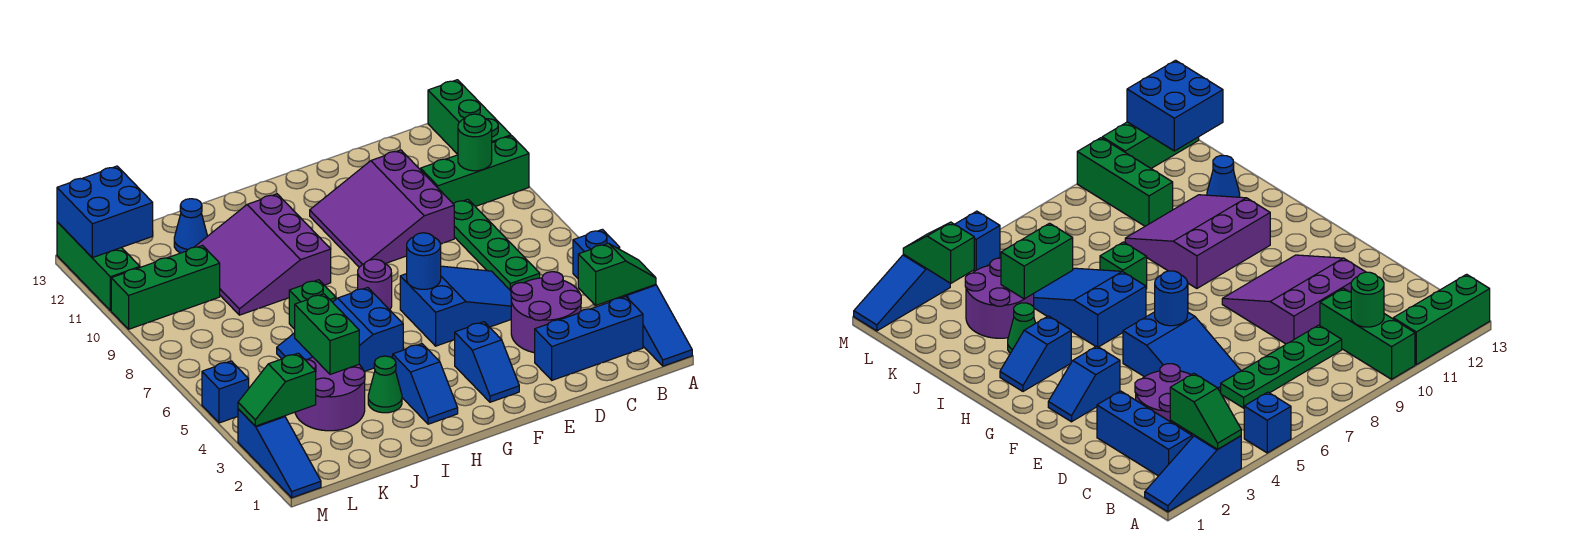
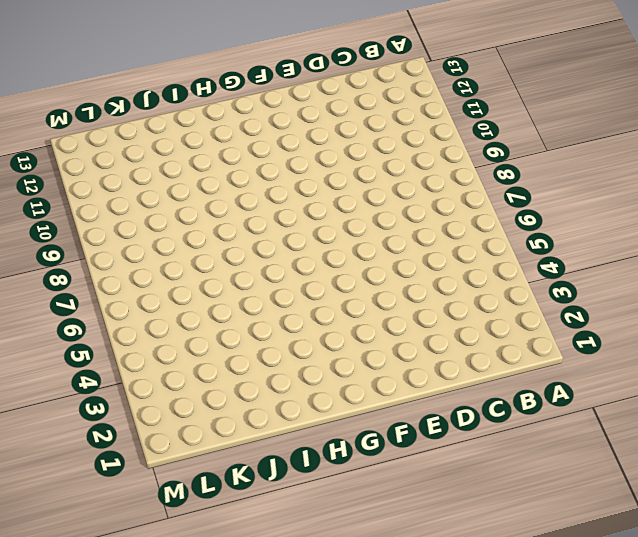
none -> blue 1x3 slope [609,284,692,366]
none -> blue 1x1 brick [573,229,620,278]
none -> green 1x3 brick [421,136,529,206]

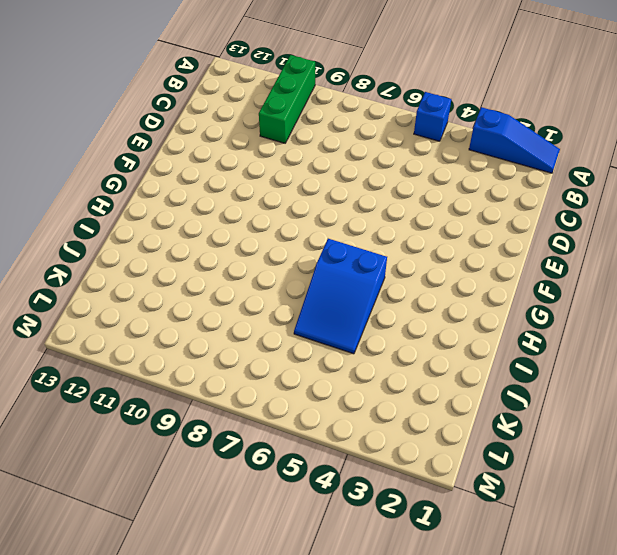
none -> green 1x3 brick [428,80,511,154]
none -> blue 1x3 brick [535,297,643,380]
none -> purple 2x2 round brick [511,272,581,353]

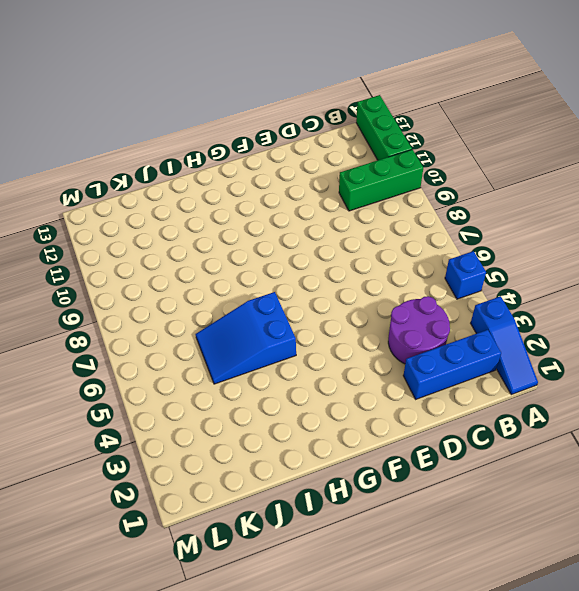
none -> green 1x4 plate [454,199,540,291]
none -> blue 2x3 slope [400,266,511,346]
none -> purple 3x3 slope [310,150,454,267]

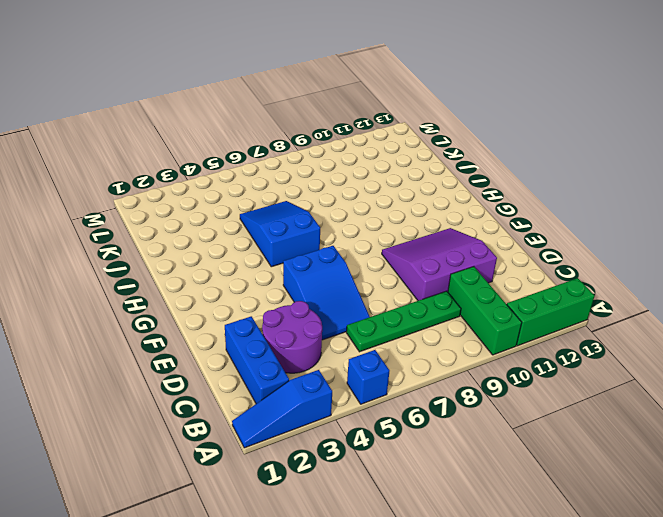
none -> blue 1x2 slope [455,322,519,402]
none -> purple 1x1 round brick [358,259,392,310]
none -> blue 1x2 slope [393,344,458,424]

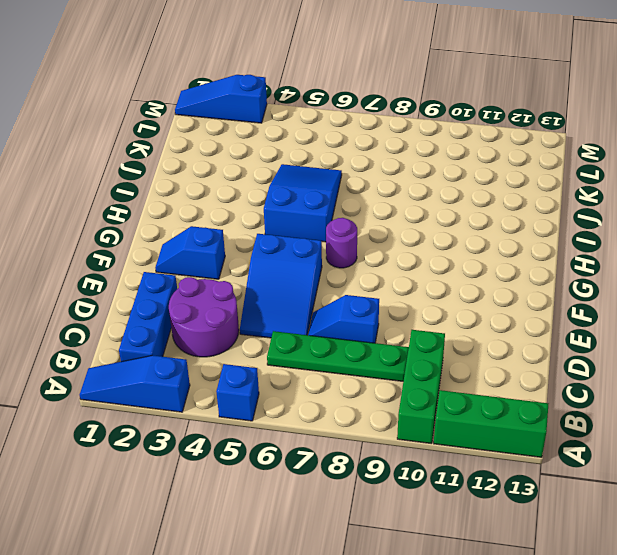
blue 1x2 slope [308,295,379,343] -> blue 1x2 slope moved to [393,344,458,424]
none -> purple 3x3 slope [310,150,454,267]
none -> purple 3x3 slope [195,194,331,315]
none -> green 1x1 cone [368,356,402,413]

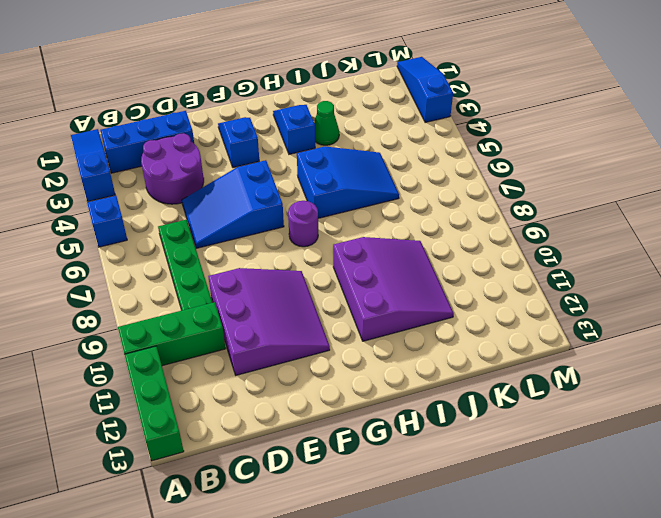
none -> green 1x1 brick [289,280,336,329]
none -> purple 2x2 round brick [295,357,365,431]
none -> blue 1x1 cone [174,199,207,253]

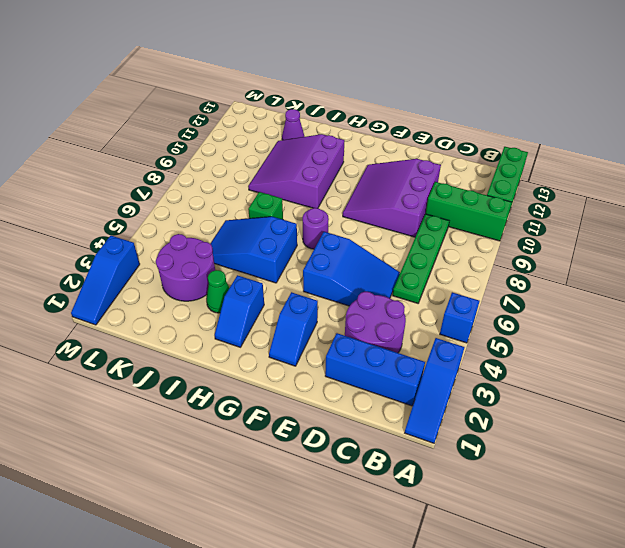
purple 1x1 cone [282,109,304,140] -> blue 1x1 cone [174,199,207,253]
none -> green 1x3 brick [111,246,220,329]
none -> blue 1x1 brick [202,361,249,423]
none -> green 1x3 brick [57,222,140,311]

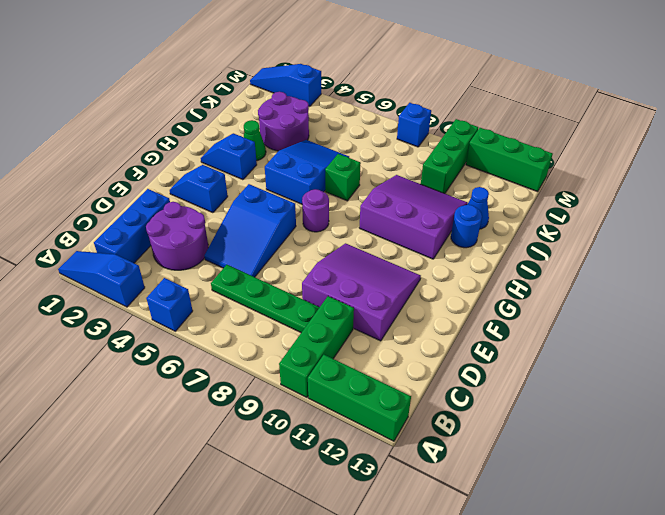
blue 1x1 round brick [451,205,482,248] -> blue 1x1 round brick moved to [407,233,441,289]
blue 1x1 brick [397,103,431,147] -> blue 1x1 brick moved to [202,361,249,423]
none -> green 1x2 slope [578,243,656,305]
none -> green 1x1 round brick [458,114,492,171]
none -> green 1x2 brick [295,294,359,374]

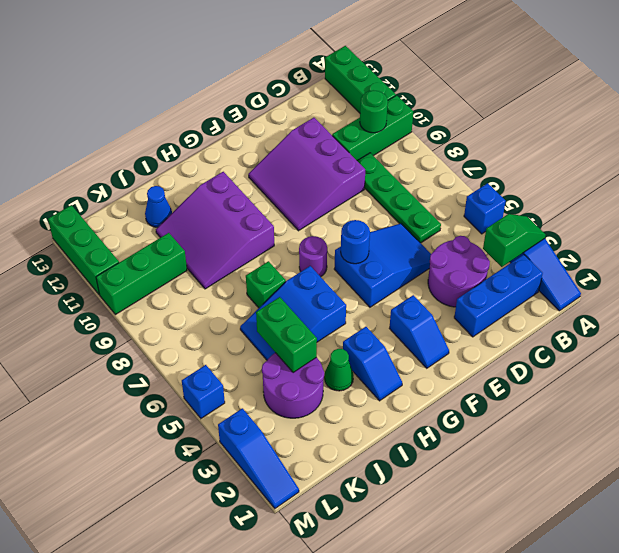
none -> green 1x2 slope [238,353,316,426]
none -> blue 2x2 brick [57,166,153,258]

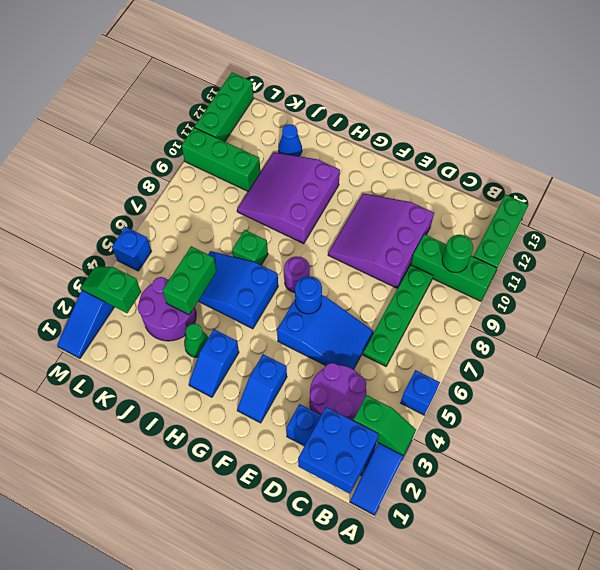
blue 2x2 brick [298,407,379,494] -> blue 2x2 brick moved to [57,166,153,258]

